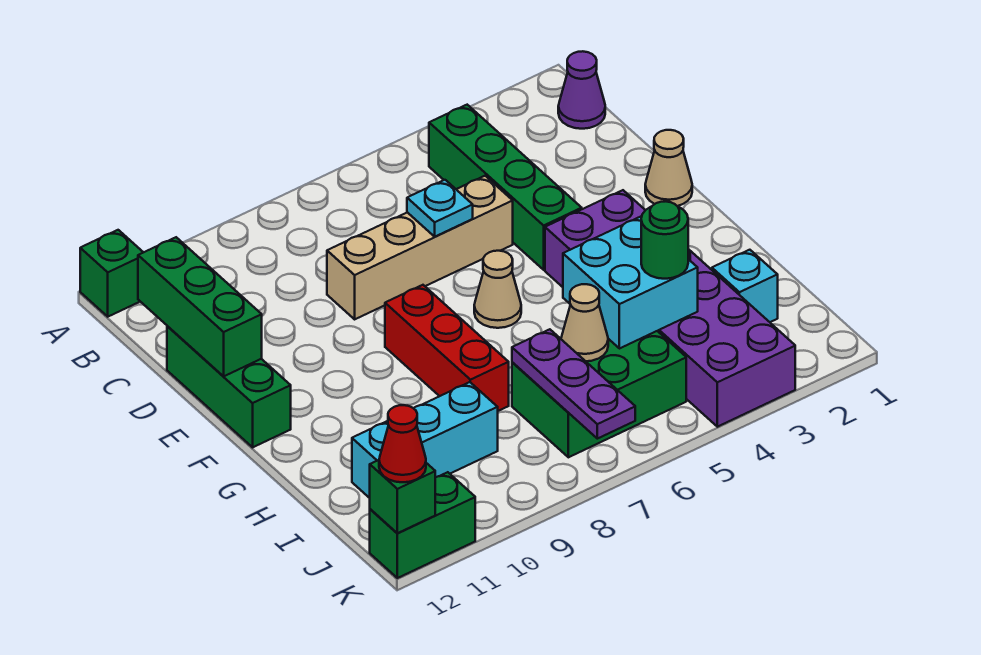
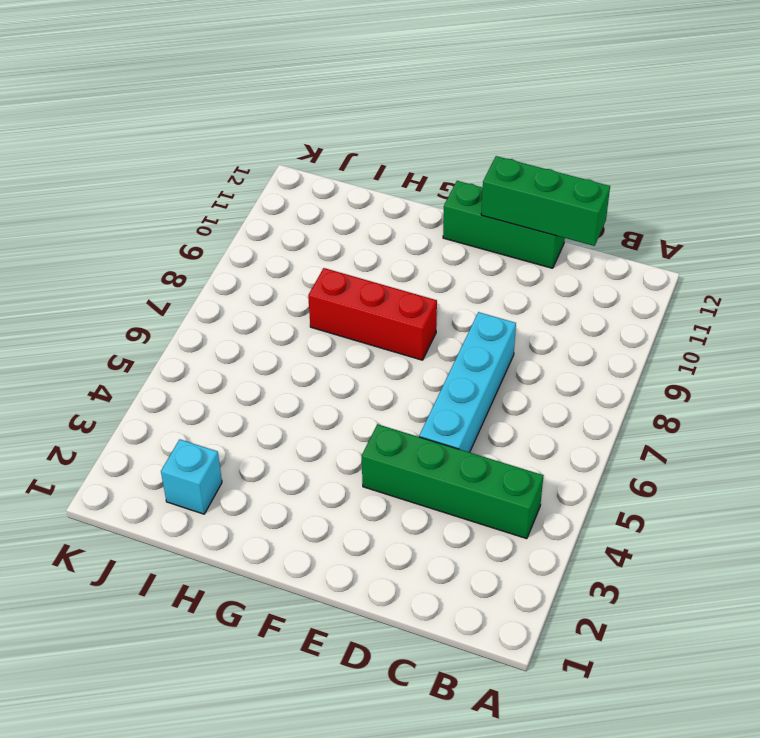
cyan 1x4 brick [419,312,516,452] -> tan 1x4 brick [327,176,513,319]
none -> green 1x1 brick [80,230,143,317]
none -> purple 1x1 cone [558,51,605,129]
none -> tan 1x1 cone [645,130,692,206]

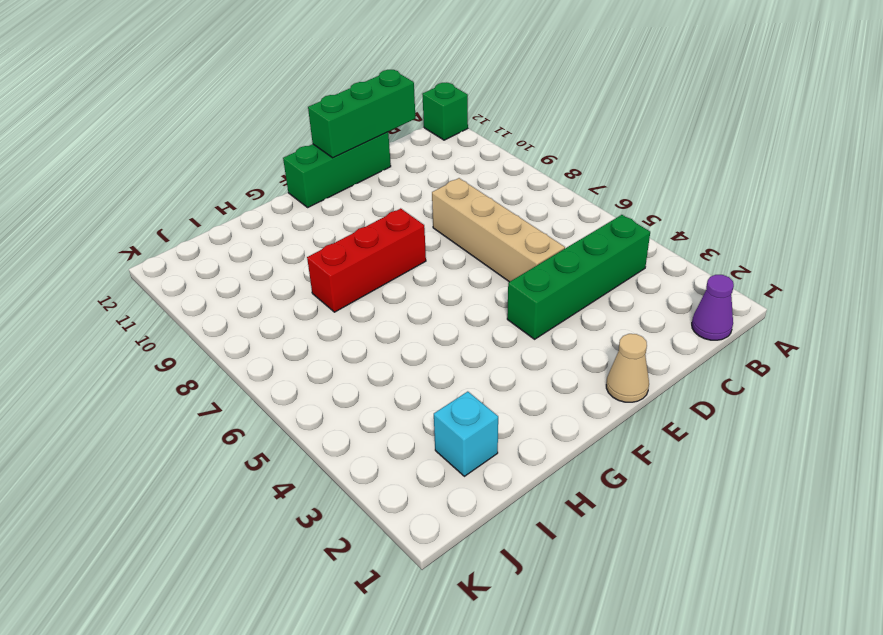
none -> purple 2x6 brick [545,190,795,427]
none -> tan 1x1 cone [474,251,521,328]
none -> green 2x3 brick [512,331,686,457]

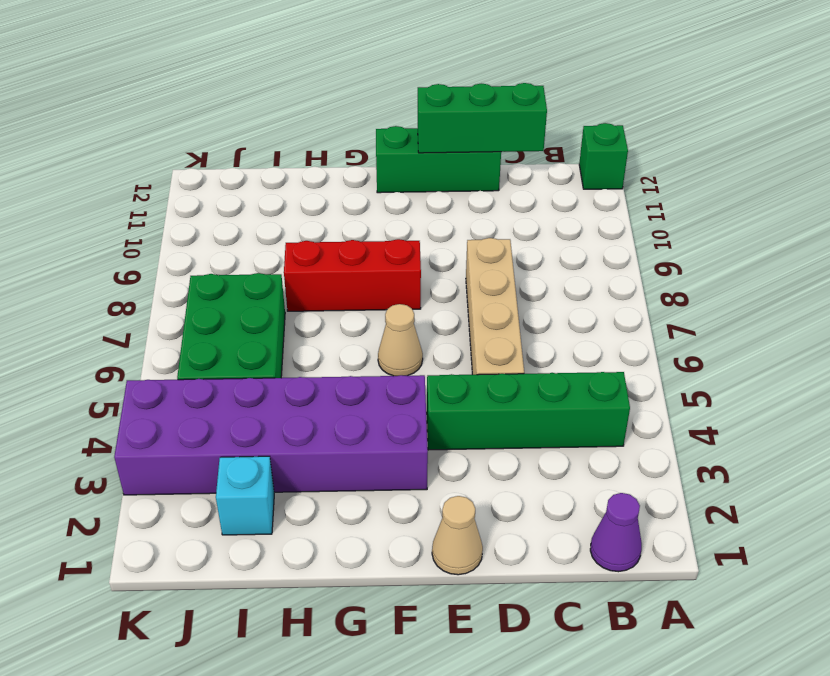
none -> cyan 1x3 brick [352,382,498,498]
none -> green 1x2 brick [370,472,475,578]
none -> cyan 1x1 plate [407,180,473,237]

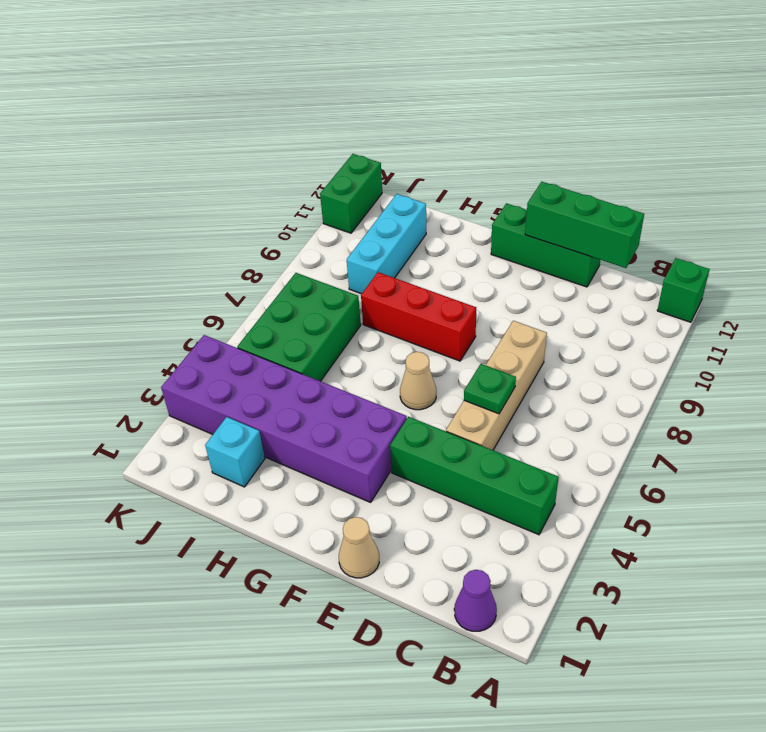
green 1x1 plate [464,364,516,414] -> cyan 1x1 plate [407,180,473,237]
none -> cyan 2x2 brick [563,217,698,349]
none -> tan 1x1 cone [561,284,608,361]
none -> purple 1x3 plate [512,329,635,439]

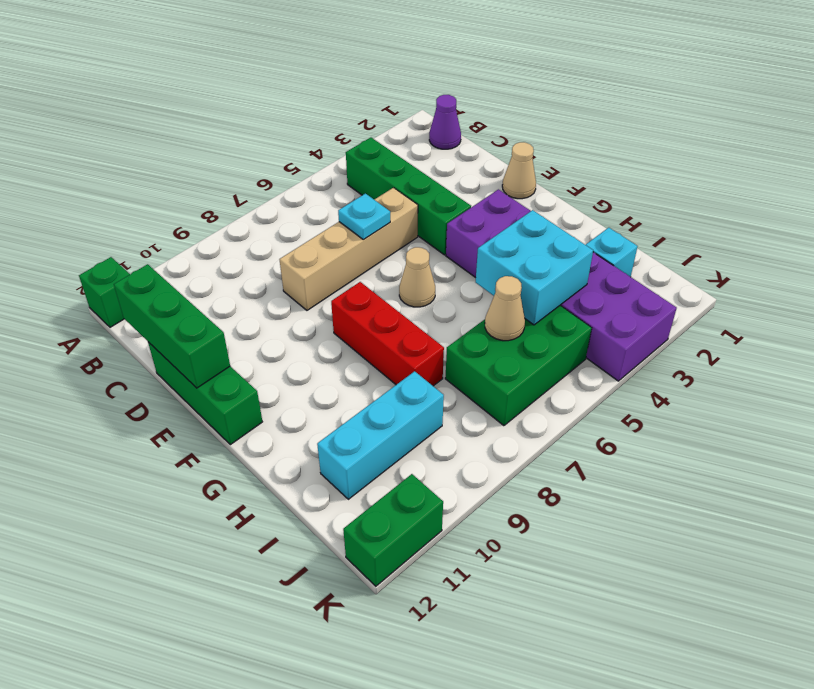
none -> purple 1x3 plate [512,329,635,439]
none -> green 1x1 brick [370,460,435,533]
none -> green 1x1 round brick [641,201,688,279]

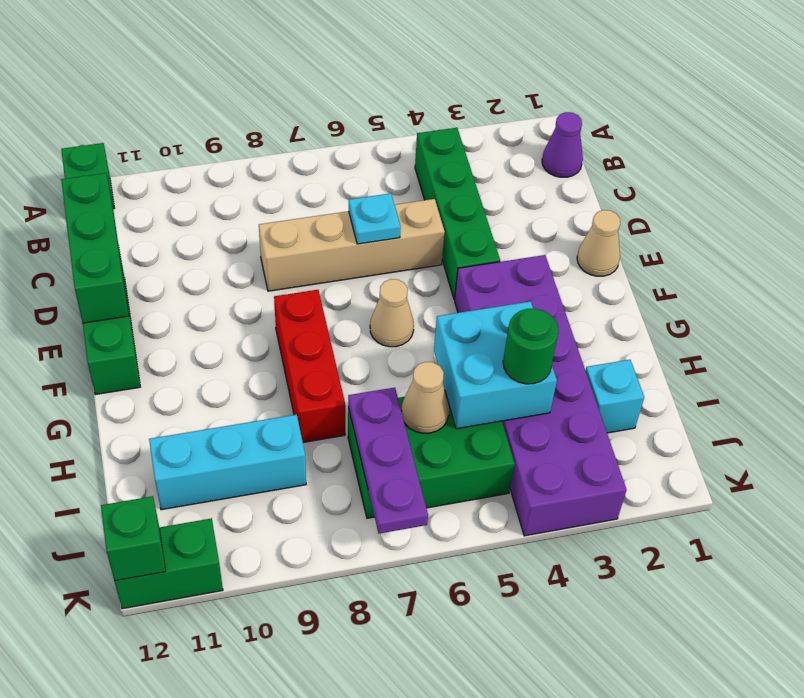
none -> red 1x1 cone [379,405,426,482]

